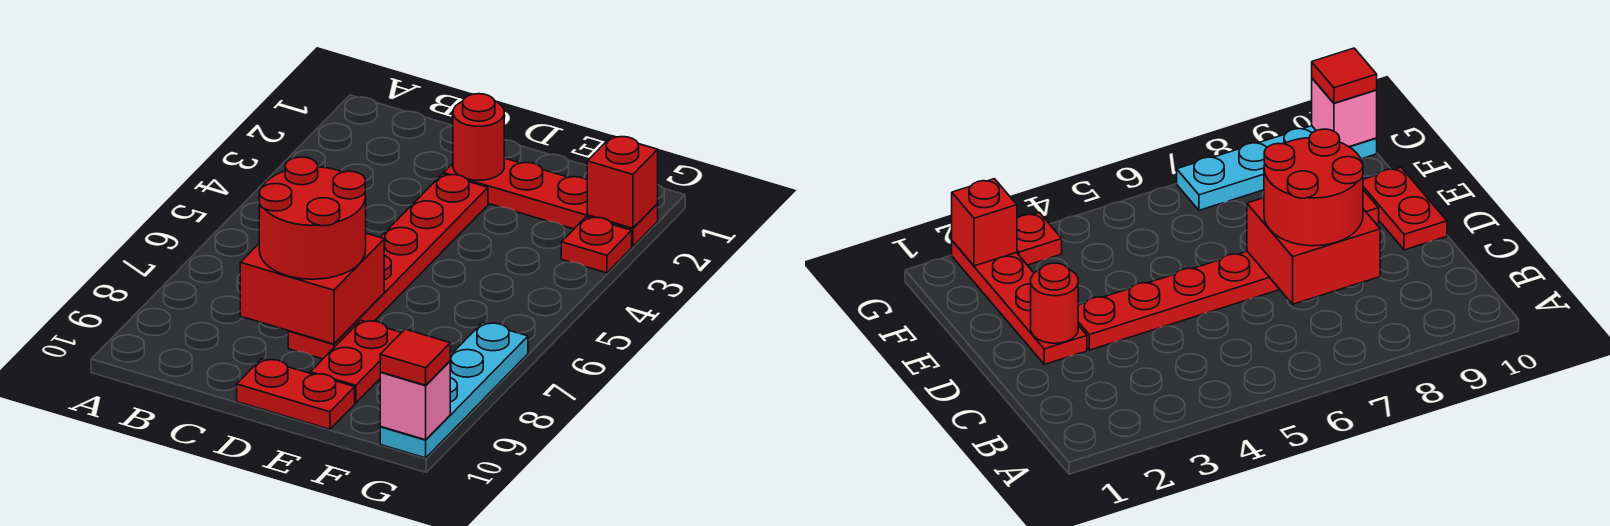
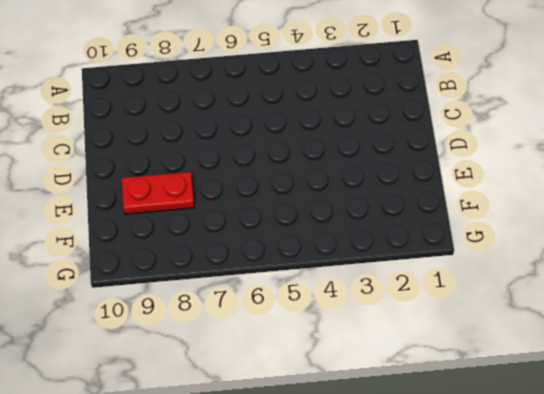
none -> red 1x4 plate [444,158,658,247]
none -> red 1x6 plate [288,174,488,359]
none -> red 1x2 plate [237,359,355,429]

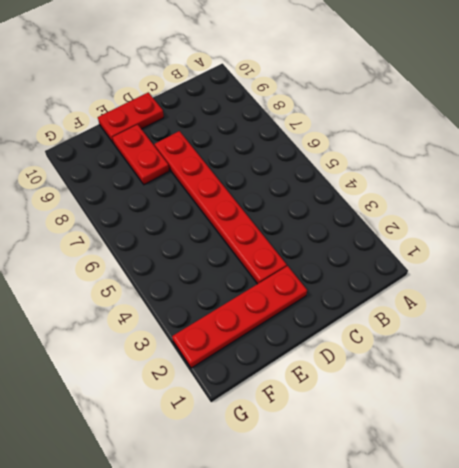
none -> red 1x1 plate [561,217,632,273]
none -> cyan 1x4 plate [380,323,528,458]
none -> red 2x2 brick [240,233,384,344]

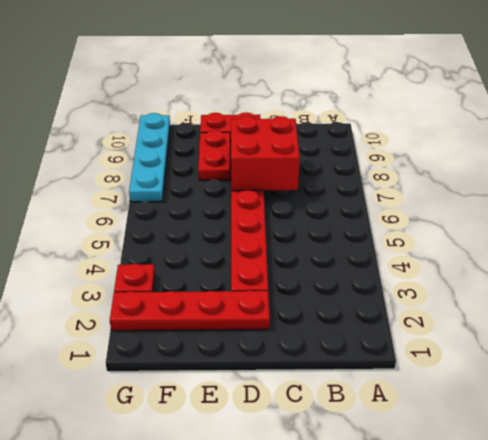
none -> red 1x1 round brick [453,94,504,180]
none -> red 1x1 brick [587,136,658,228]
none -> pink 1x1 brick [380,361,450,440]

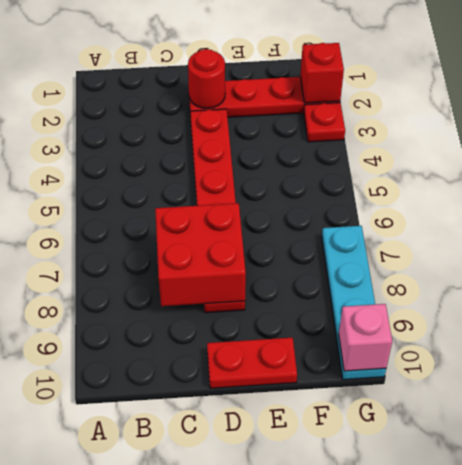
none -> red 1x2 plate [310,320,402,403]
none -> red 2x2 round brick [259,157,366,279]
none -> red 1x1 tile [380,329,450,385]

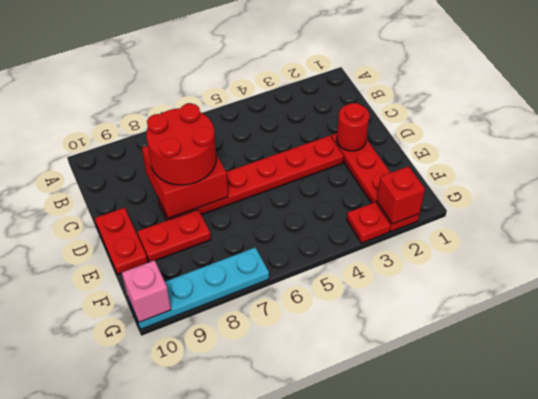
none -> red 1x1 tile [380,329,450,385]

